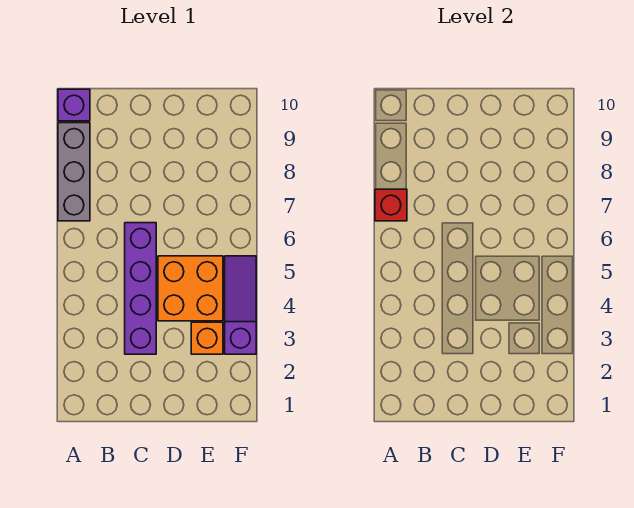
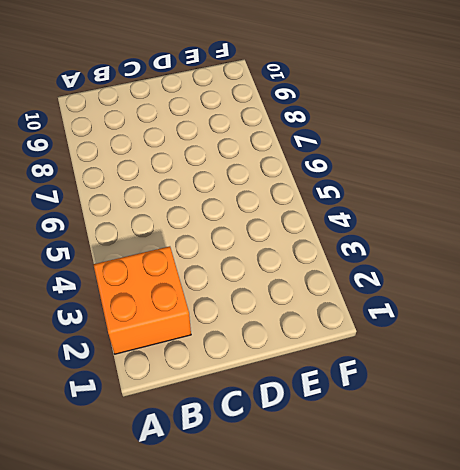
orange 2x2 brick [94,246,191,354] -> orange 2x2 brick moved to [158,256,223,321]
none -> grey 1x3 brick [58,123,90,221]
none -> purple 1x1 brick [58,89,90,121]

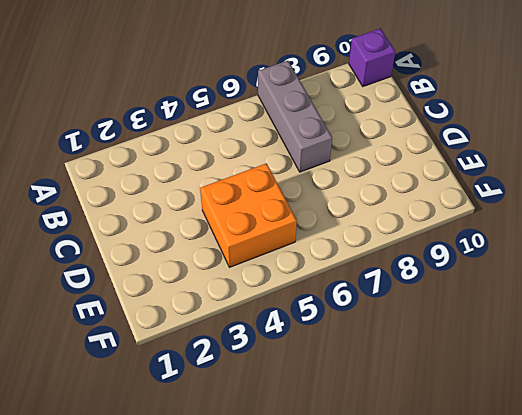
grey 1x3 brick [258,61,332,172] -> grey 1x3 brick turned to [58,123,90,221]
none -> purple 1x4 brick [125,223,156,354]
none -> orange 1x1 brick [191,322,223,354]

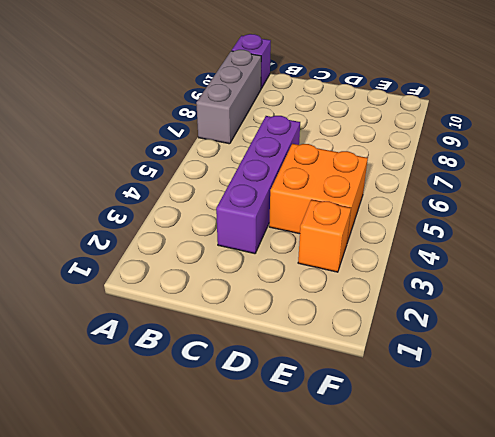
none -> purple 1x3 slope [225,256,256,354]
none -> red 1x1 brick [375,189,407,221]

